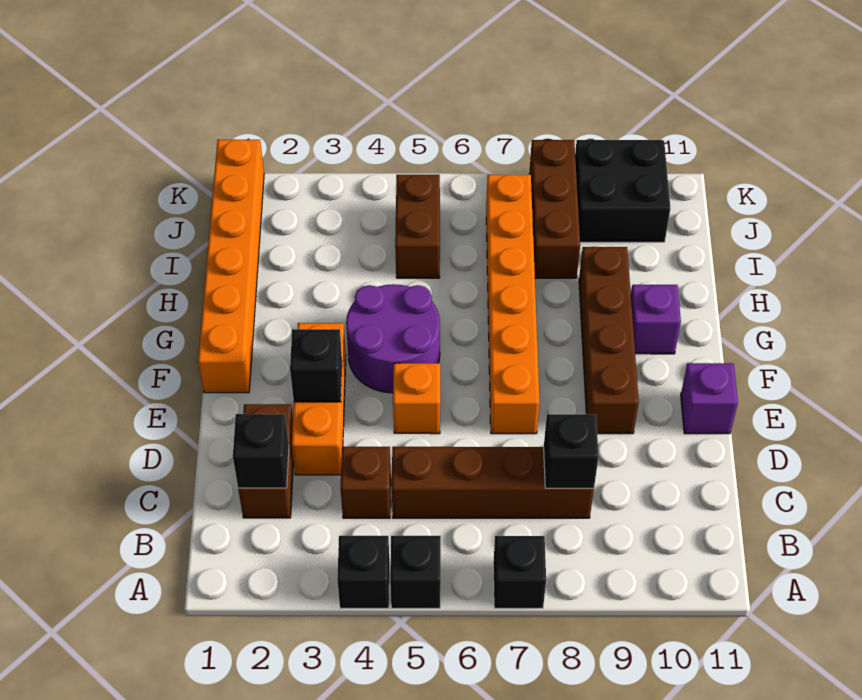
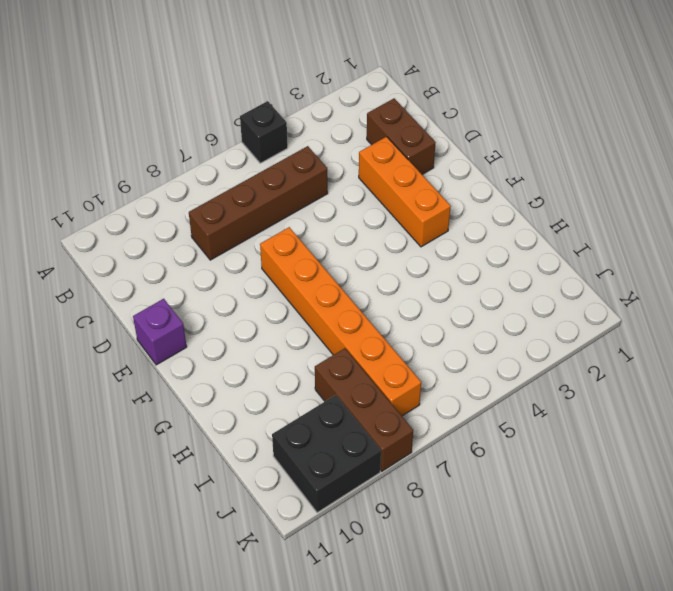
none -> black 1x1 brick [337,536,390,608]
none -> black 1x1 brick [493,536,546,608]
none -> brown 1x1 brick [341,447,391,518]

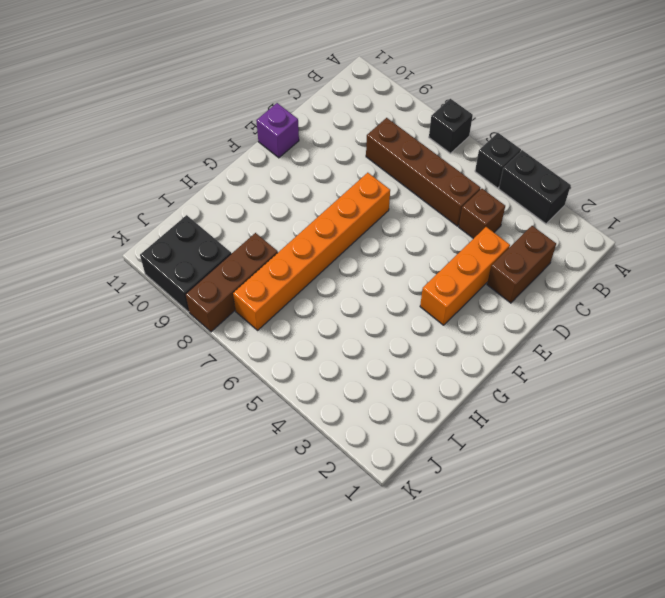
black 1x2 brick [499,150,571,224] -> black 1x1 brick [337,536,390,608]
none -> orange 1x1 brick [393,363,440,434]
none -> brown 1x4 brick [579,247,639,434]
none -> orange 1x6 brick [198,140,264,393]

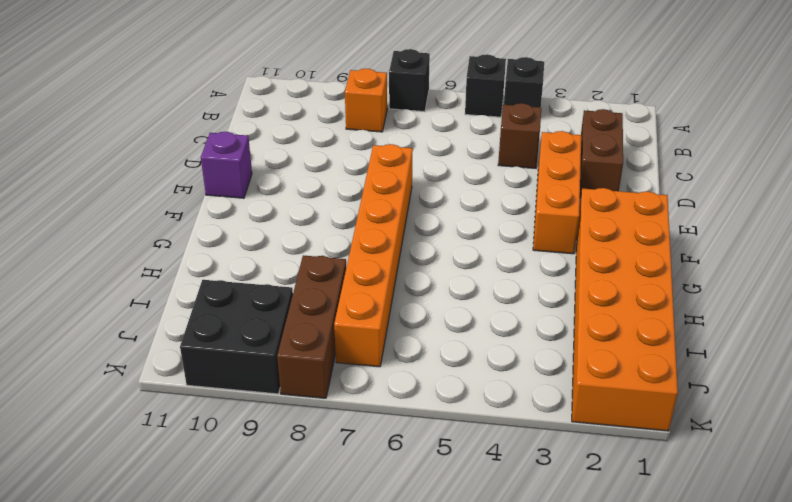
orange 1x1 brick [345,69,387,132] -> orange 1x1 brick moved to [393,363,440,434]
orange 2x6 brick [572,188,678,431] -> orange 1x6 brick [198,140,264,393]
none -> brown 1x4 brick [392,447,594,518]
none -> brown 1x4 brick [579,247,639,434]
none -> purple 2x2 round brick [346,284,440,393]

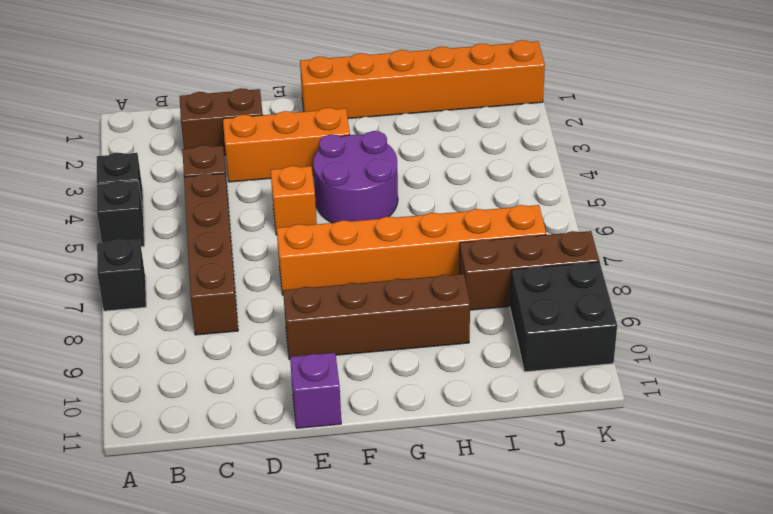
none -> purple 1x1 brick [631,285,681,354]
none -> brown 1x2 brick [395,175,440,278]
none -> black 1x1 brick [233,414,289,488]

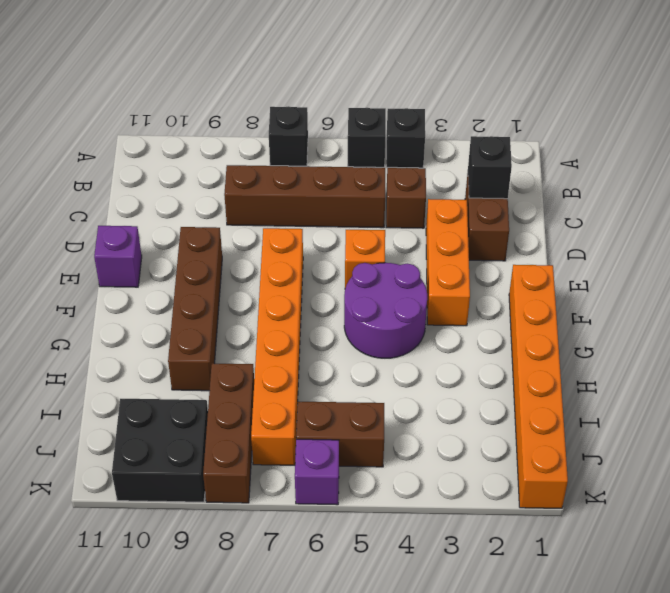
brown 1x2 brick [296,402,384,467] -> brown 1x2 brick turned to [395,175,440,278]
purple 1x1 brick [295,439,339,505] -> purple 1x1 brick moved to [631,285,681,354]
none -> black 1x1 brick [544,414,599,488]
none -> black 1x1 brick [290,329,342,402]

